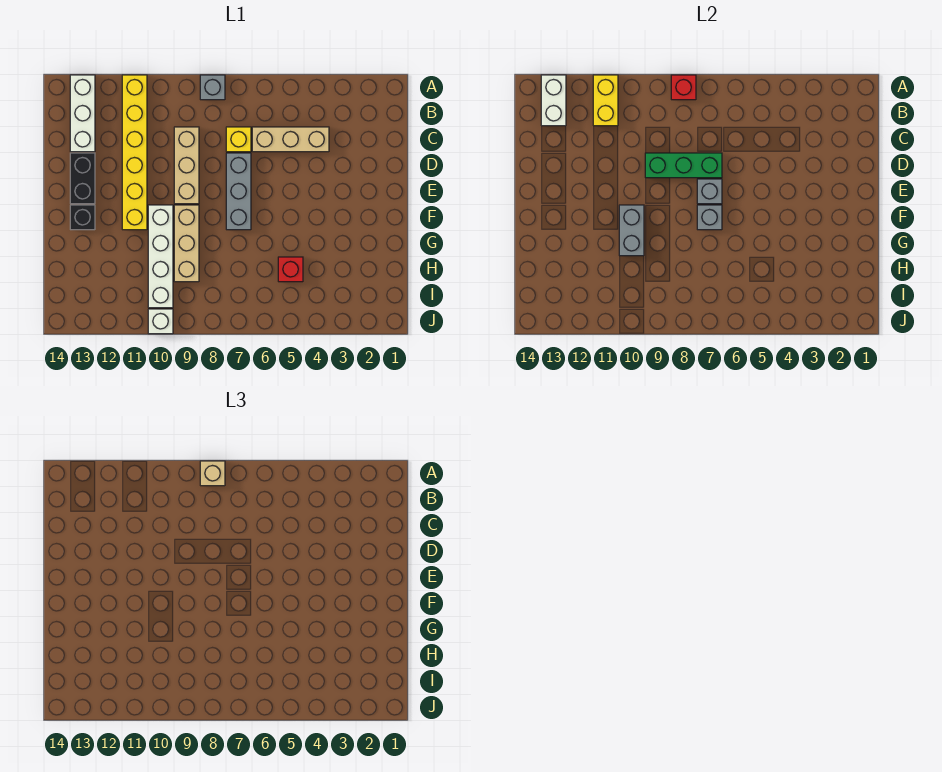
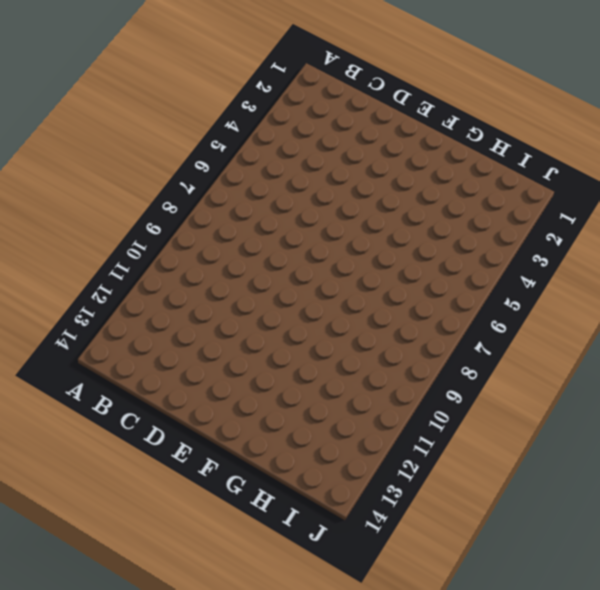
none -> grey 1x1 brick [200,75,225,100]
none -> yellow 1x6 brick [122,75,147,230]
none -> white 1x3 brick [70,75,95,152]

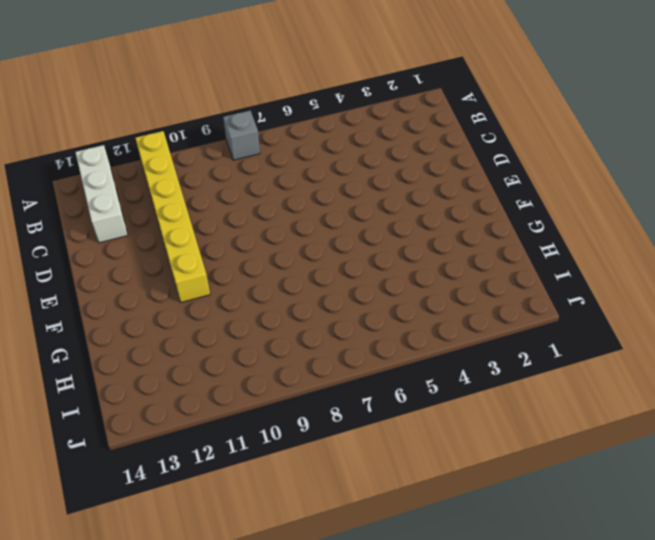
none -> tan 1x3 brick [252,127,329,152]
none -> yellow 1x1 brick [226,127,251,152]
none -> tan 1x3 brick [174,127,199,204]

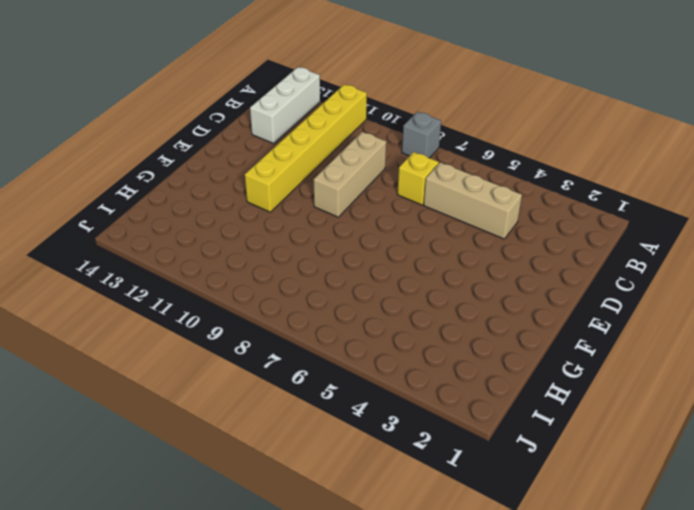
none -> grey 1x3 brick [226,153,251,230]
none -> black 1x2 brick [70,153,95,204]
none -> tan 1x3 brick [174,205,199,282]

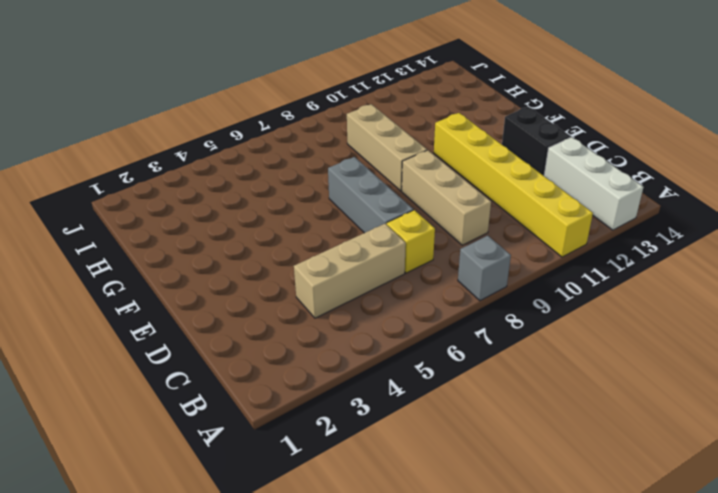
none -> white 1x4 brick [148,205,173,308]
none -> black 1x1 brick [70,205,95,230]
none -> red 1x1 brick [278,257,303,282]

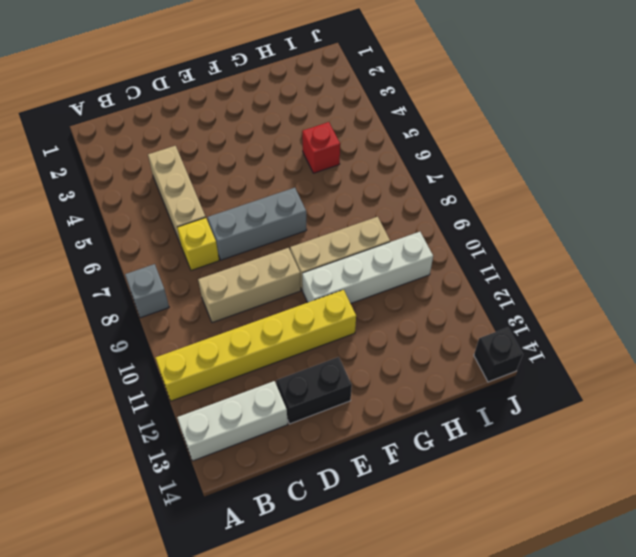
black 1x1 brick [474,328,523,382] -> black 1x1 brick moved to [70,205,95,230]
none -> white 1x1 brick [148,309,173,334]
none -> red 1x1 brick [671,75,696,100]
none -> yellow 1x2 brick [593,75,618,126]

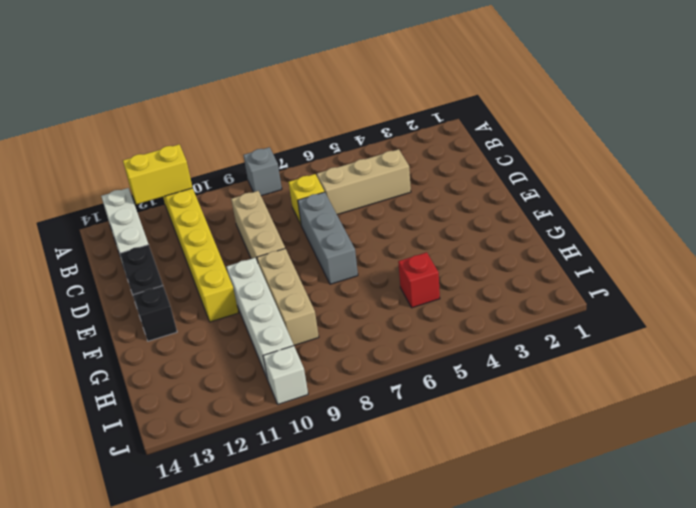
yellow 1x2 brick [123,144,193,204] -> yellow 1x2 brick turned to [593,75,618,126]
none -> red 1x1 brick [671,75,696,100]
none -> white 1x2 brick [541,75,566,126]
none -> green 1x3 brick [645,153,722,178]

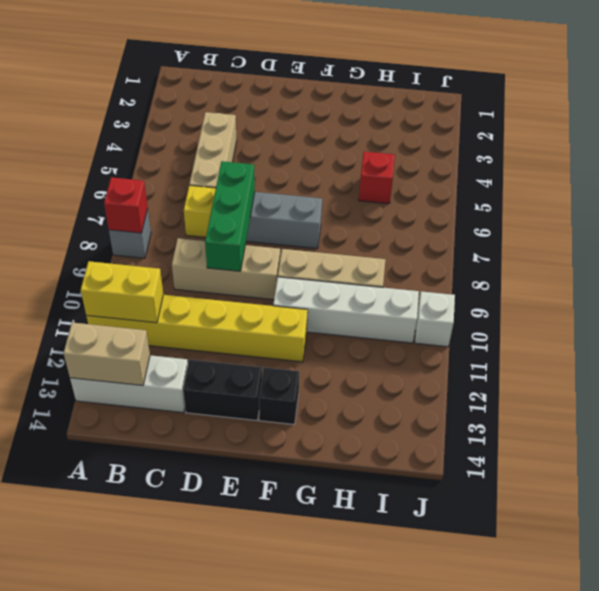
tan 1x2 brick [64,323,150,386] -> white 1x2 brick [541,75,566,126]
none -> grey 1x1 brick [697,179,722,204]
none -> grey 1x1 brick [697,205,722,230]
none -> grey 1x2 brick [619,205,644,256]

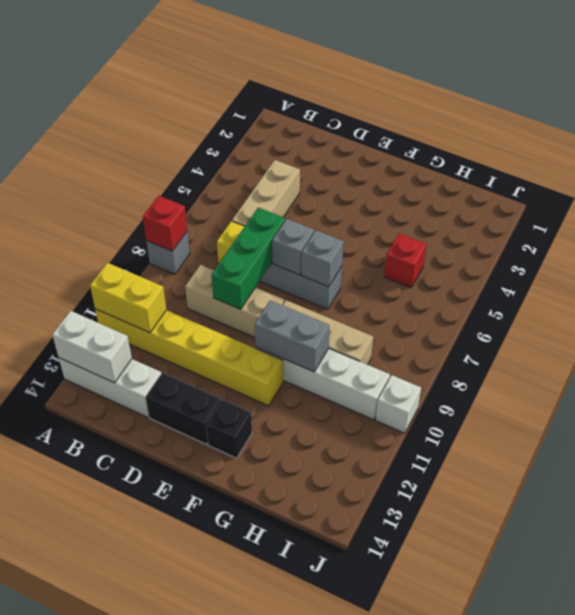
none -> tan 1x1 brick [200,461,225,486]

